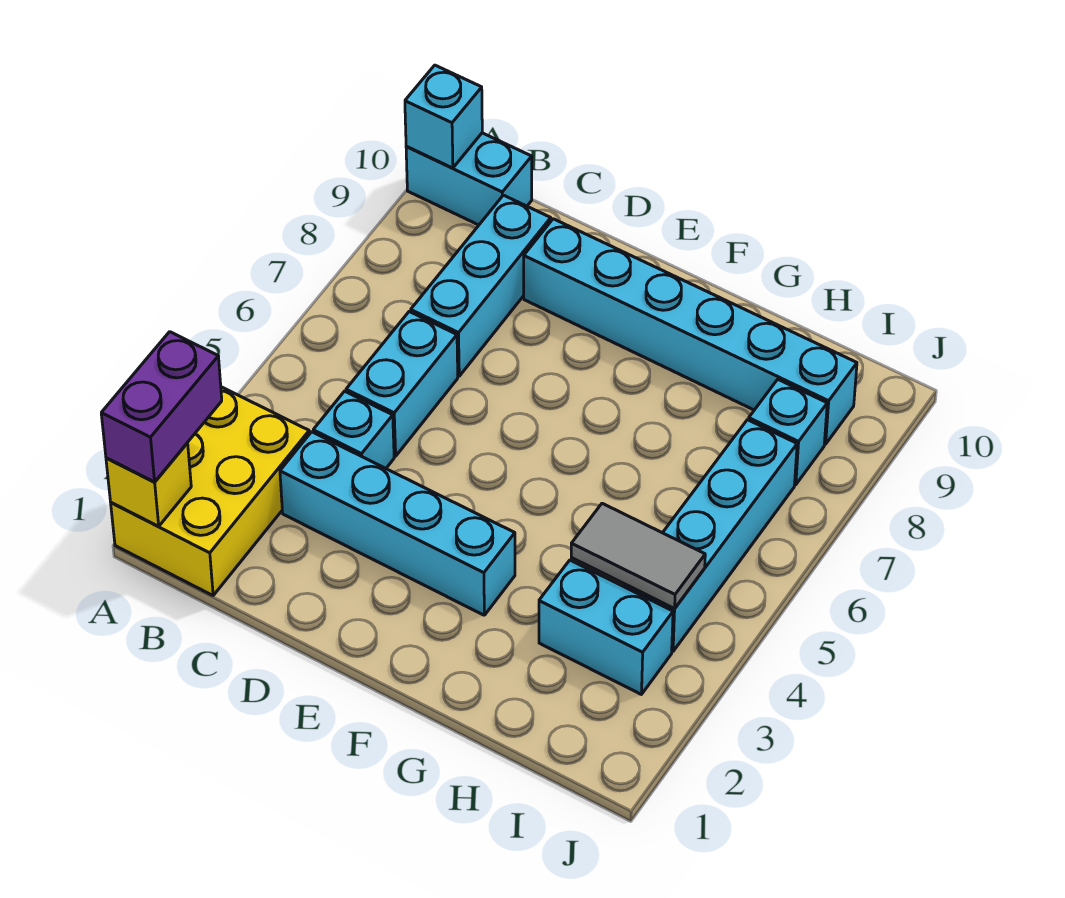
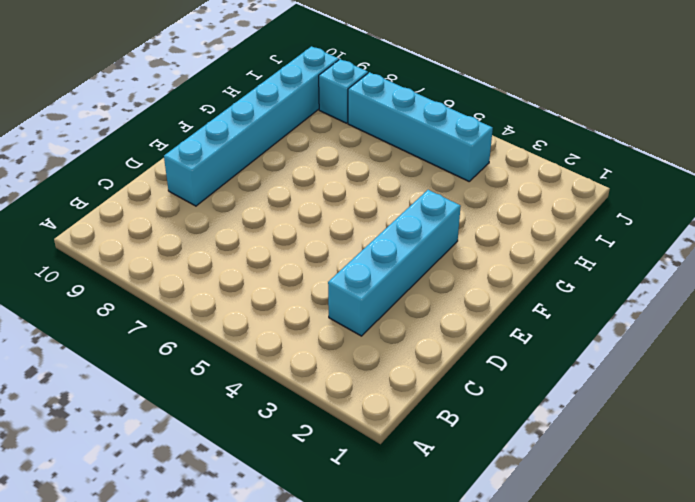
none -> yellow 2x3 brick [111,387,309,595]
none -> cyan 1x2 brick [406,133,532,225]
none -> cyan 1x1 brick [313,391,394,468]

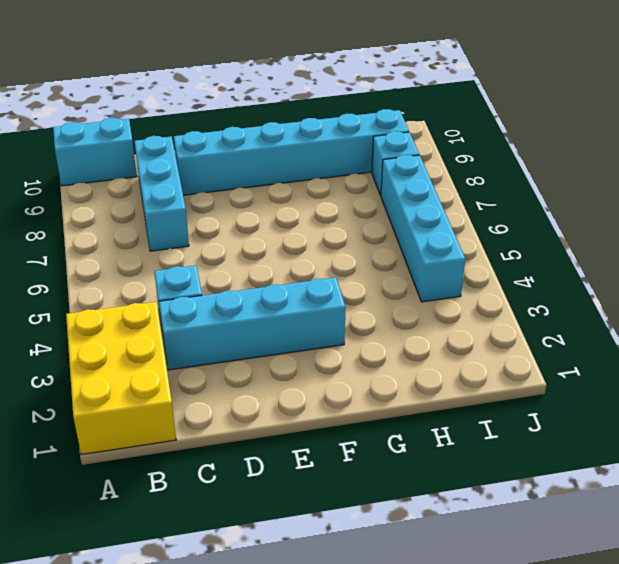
none -> cyan 1x2 brick [346,312,458,456]
none -> cyan 1x2 brick [539,560,673,695]
none -> yellow 1x1 brick [106,443,191,526]

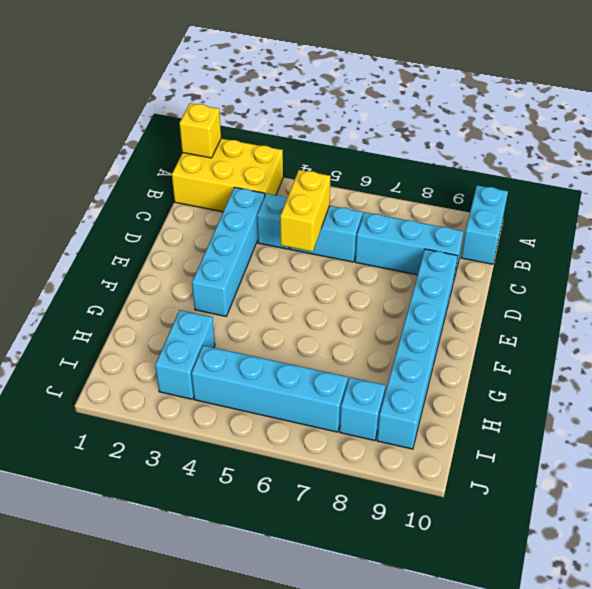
yellow 1x2 brick [280,170,331,252] -> none
none -> cyan 1x1 brick [405,65,482,168]
none -> grey 1x2 tile [571,503,705,609]
none -> purple 1x2 brick [101,332,222,482]

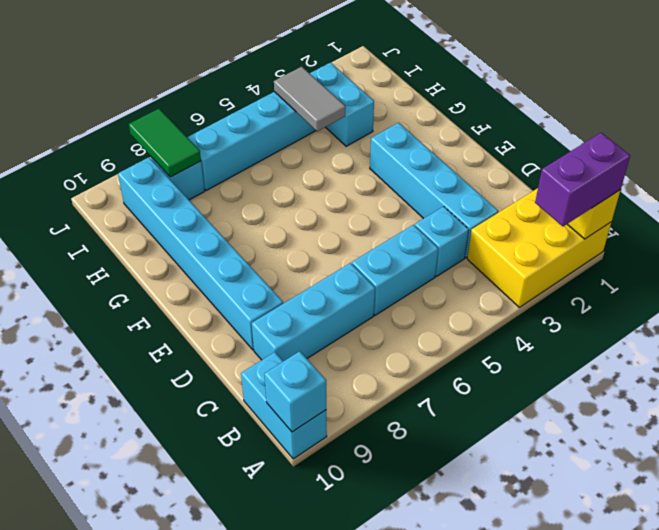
green 1x2 tile [129,109,201,177] -> none

